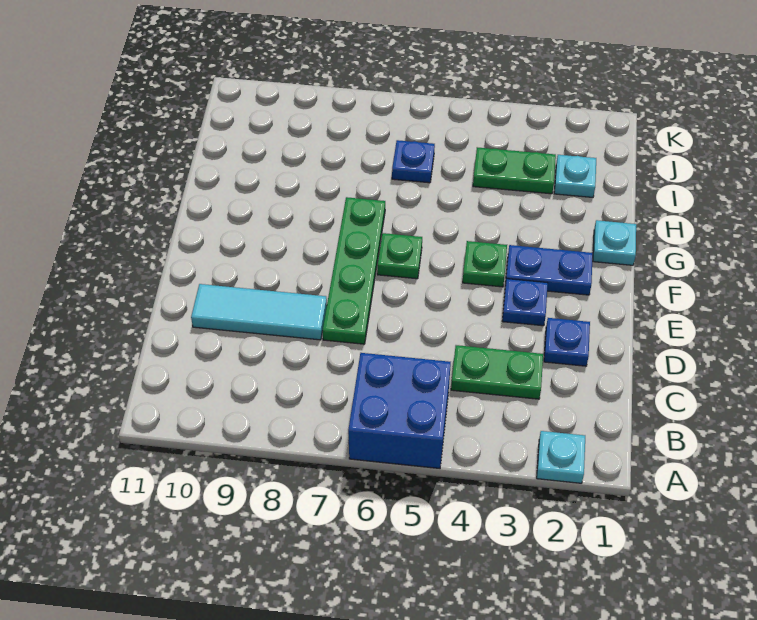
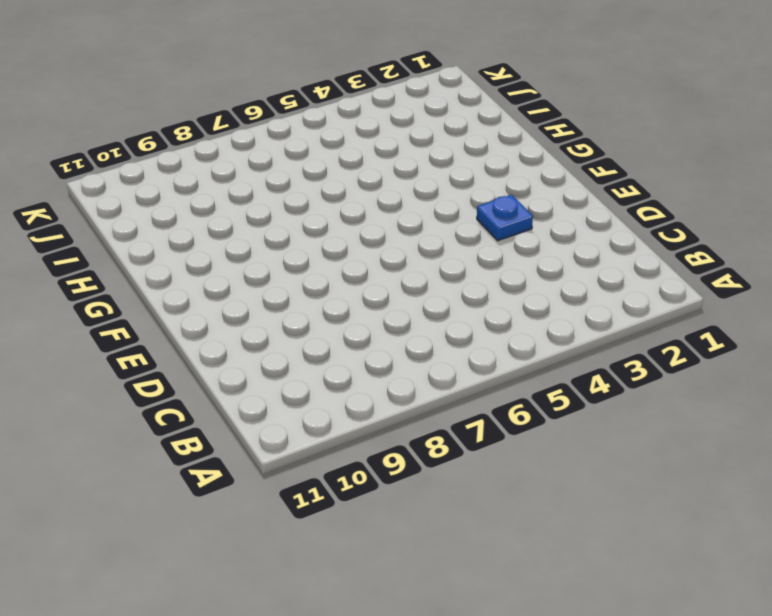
none -> cyan 1x1 plate [537,431,585,483]
none -> blue 2x2 brick [348,353,451,468]
none -> green 1x2 plate [451,345,543,399]

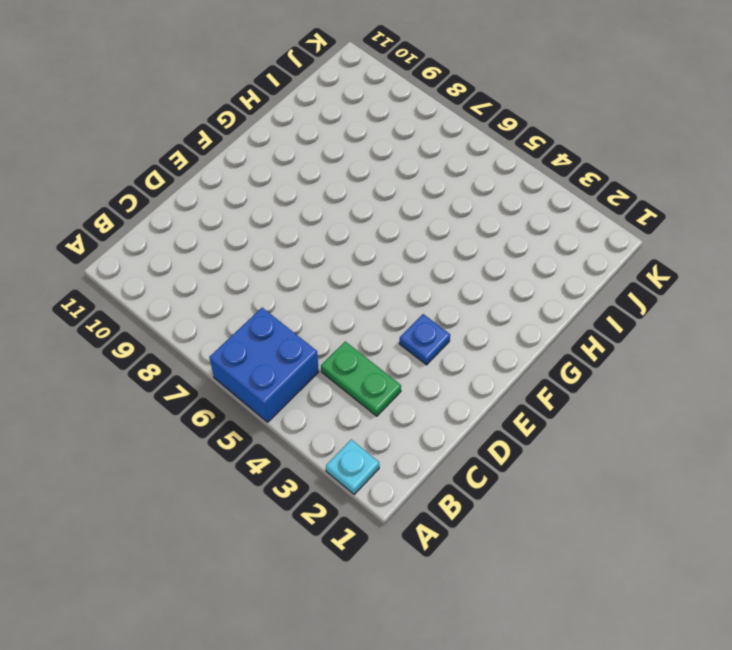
none -> blue 1x1 plate [544,318,590,366]
none -> green 1x4 plate [323,197,385,344]
none -> cyan 1x3 tile [191,284,327,340]

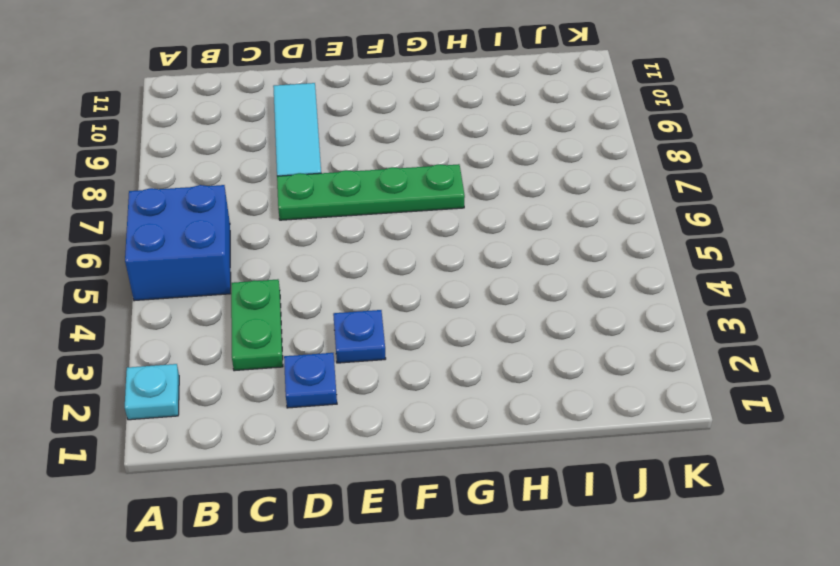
none -> blue 1x2 plate [506,245,593,295]
none -> green 1x1 plate [463,241,507,287]
none -> green 1x1 plate [377,233,422,279]

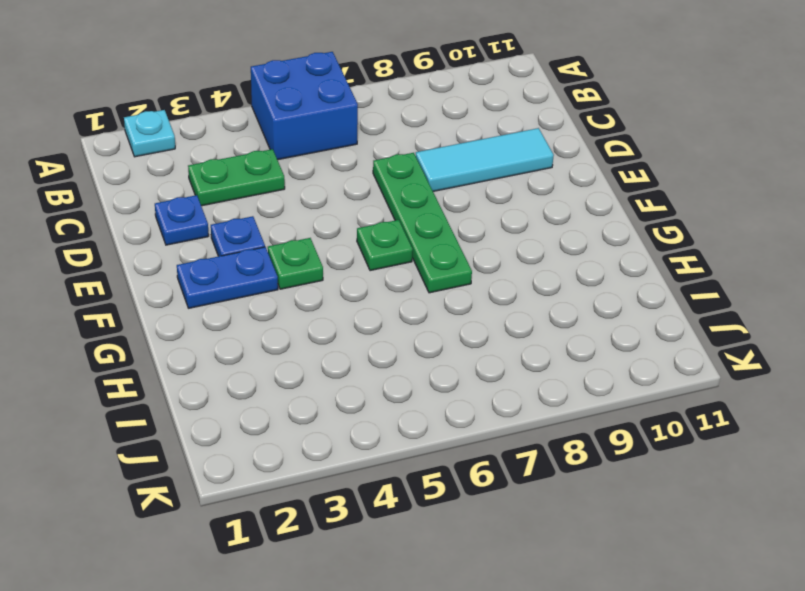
none -> cyan 1x1 plate [593,220,636,265]
none -> cyan 1x1 plate [554,155,596,197]
none -> green 1x2 plate [473,147,556,194]

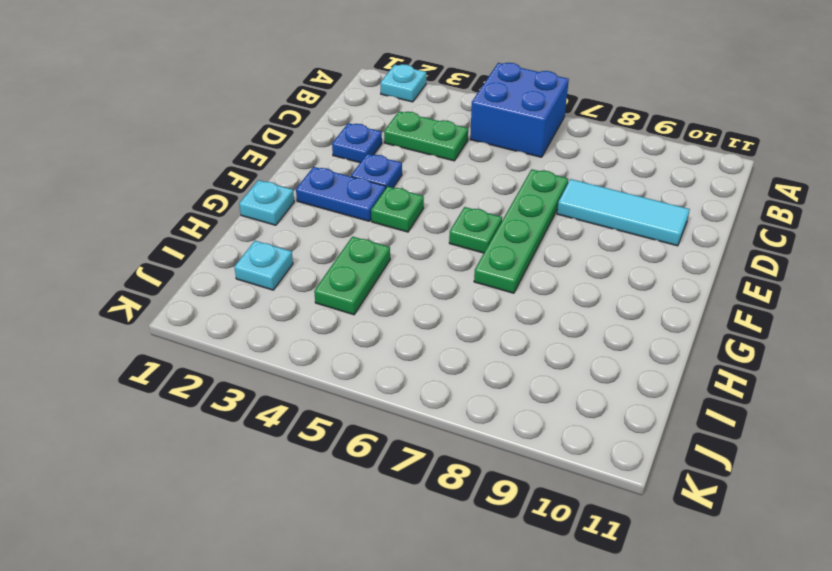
green 1x2 plate [314,237,390,315] -> green 1x2 plate turned to [473,147,556,194]
none -> blue 1x1 plate [392,140,435,183]

